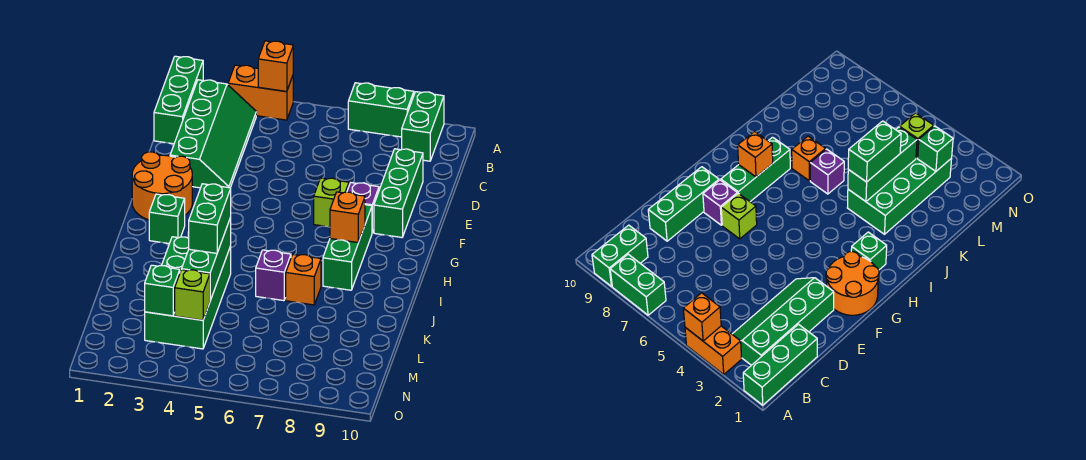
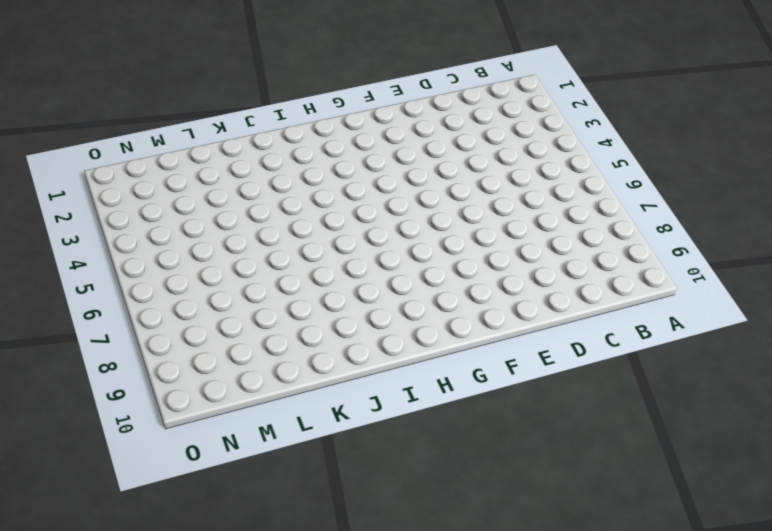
none -> green 1x3 brick [154,56,203,144]
none -> orange 1x2 brick [228,65,293,120]
none -> green 1x2 brick [348,83,414,137]

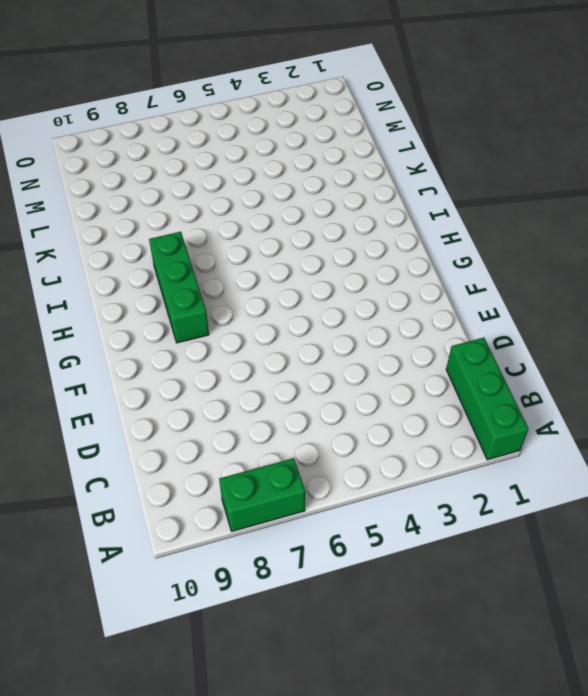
none -> orange 1x2 brick [228,65,293,120]
none -> green 1x2 brick [402,92,444,161]
none -> green 2x4 slope [170,80,256,188]

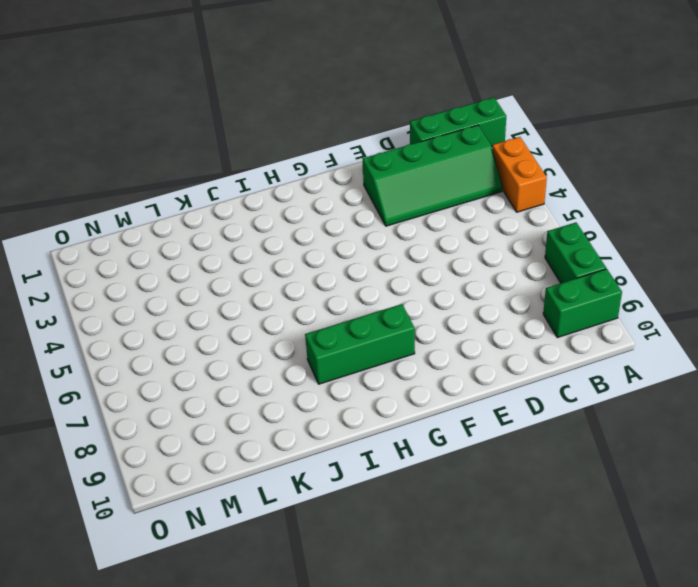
none -> green 1x3 brick [374,149,423,237]
none -> orange 2x2 round brick [132,152,192,220]
none -> lime 1x1 brick [314,178,349,227]

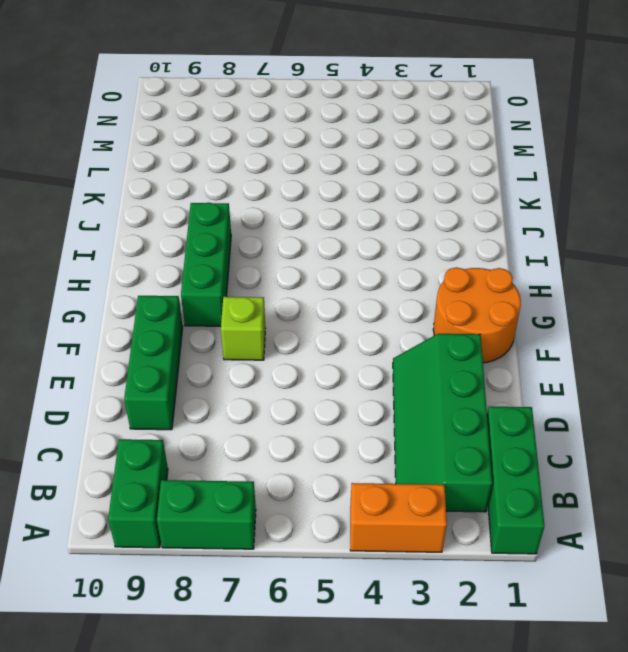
none -> purple 1x1 brick [347,183,379,233]
none -> green 1x1 brick [149,194,185,244]
none -> green 2x4 brick [145,237,231,349]

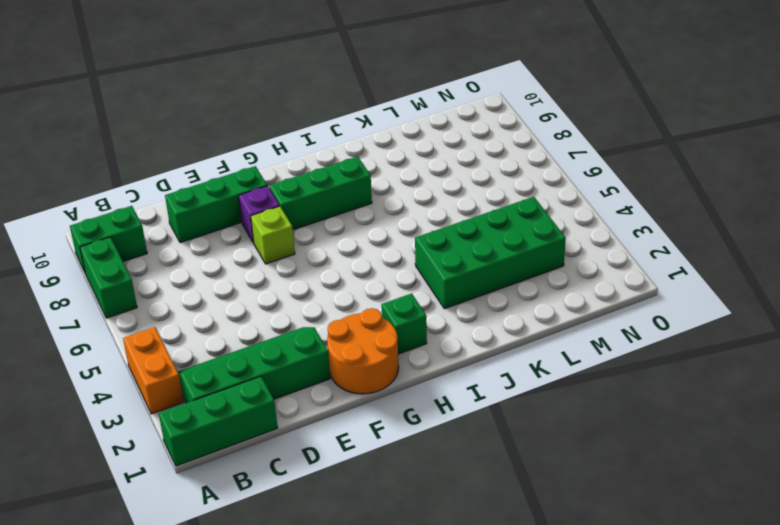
none -> purple 1x1 brick [256,250,291,301]
none -> orange 1x1 brick [286,254,321,305]
none -> orange 1x1 brick [258,41,293,92]

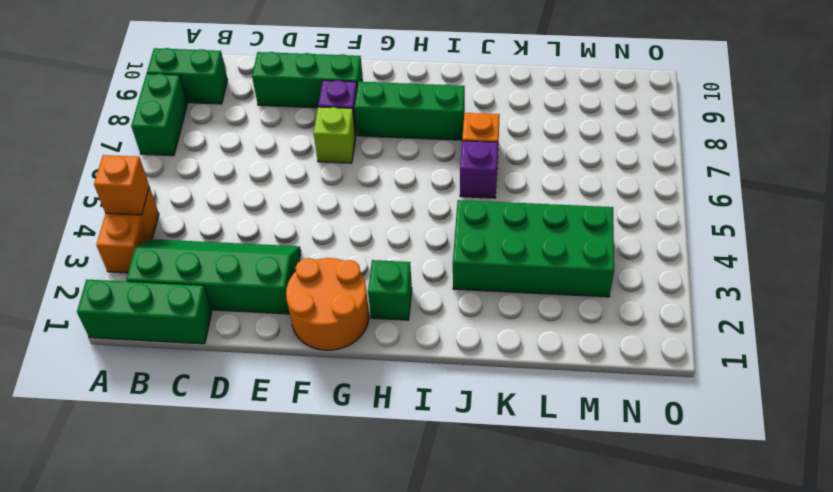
none -> orange 1x1 brick [330,192,365,242]
none -> green 1x3 brick [182,218,231,300]
none -> green 1x1 brick [145,265,180,316]

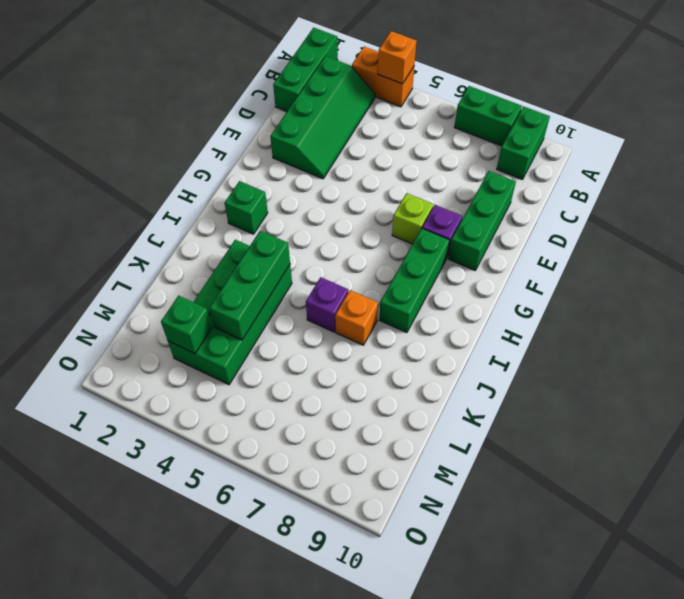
none -> orange 2x2 round brick [132,152,192,220]
none -> orange 1x1 brick [330,192,365,242]
none -> lime 1x1 brick [175,270,210,320]

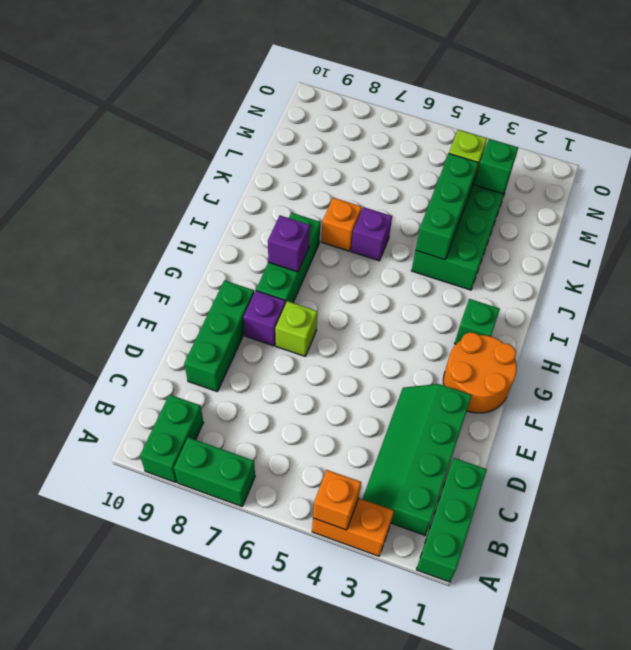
purple 1x1 brick [268,215,310,272] -> orange 1x1 brick [330,192,365,242]
none -> green 1x2 brick [189,184,231,253]

